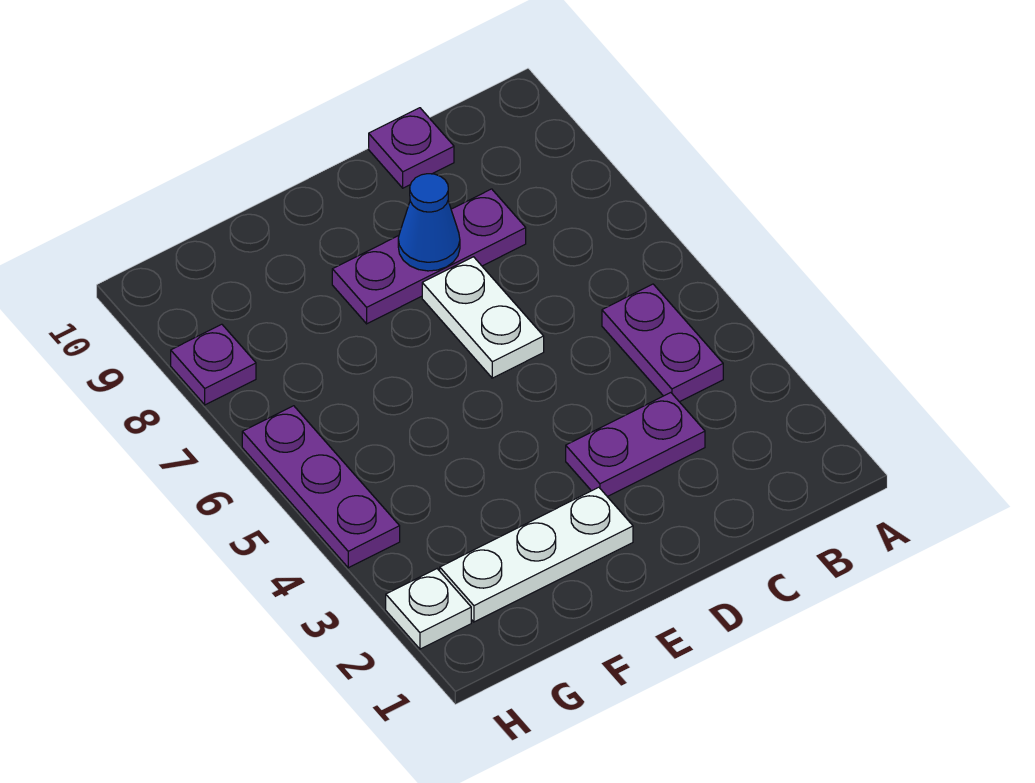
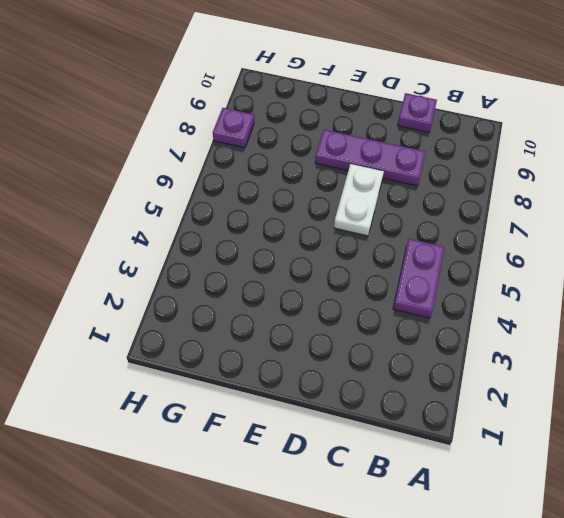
none -> purple 1x2 plate [566,393,705,497]
none -> white 1x3 plate [440,487,633,622]

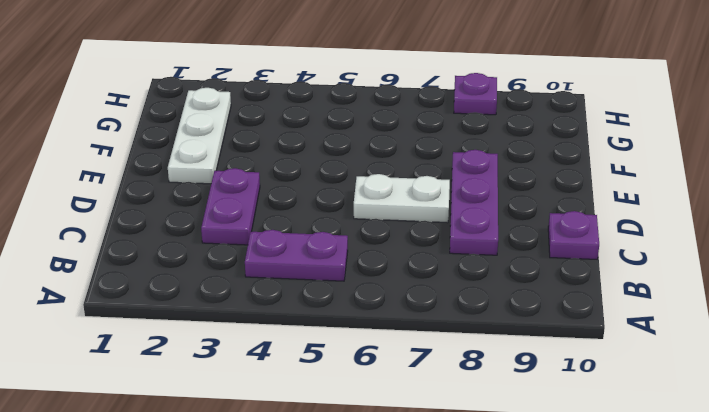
none -> white 1x1 plate [386,569,471,649]
none -> purple 1x3 plate [242,406,400,568]

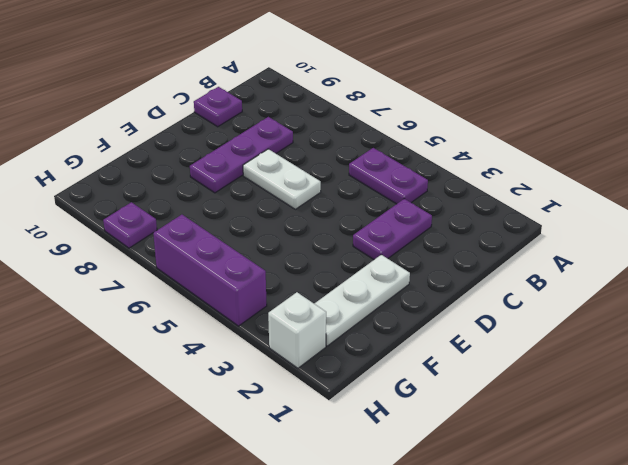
white 1x1 brick [268,292,326,368] -> white 1x1 plate [386,569,471,649]
purple 1x3 brick [153,215,267,326] -> purple 1x3 plate [242,406,400,568]
none -> blue 1x1 cone [398,174,460,271]

